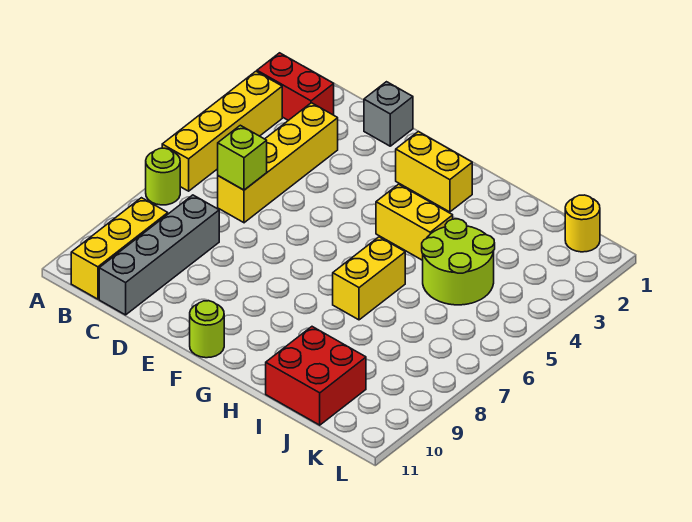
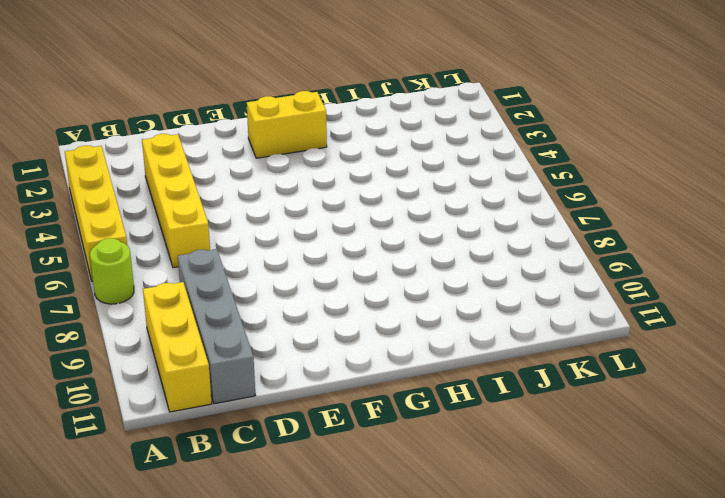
none -> red 1x2 brick [257,53,334,120]
none -> grey 1x1 brick [364,82,413,146]
none -> lime 1x1 round brick [190,301,224,358]

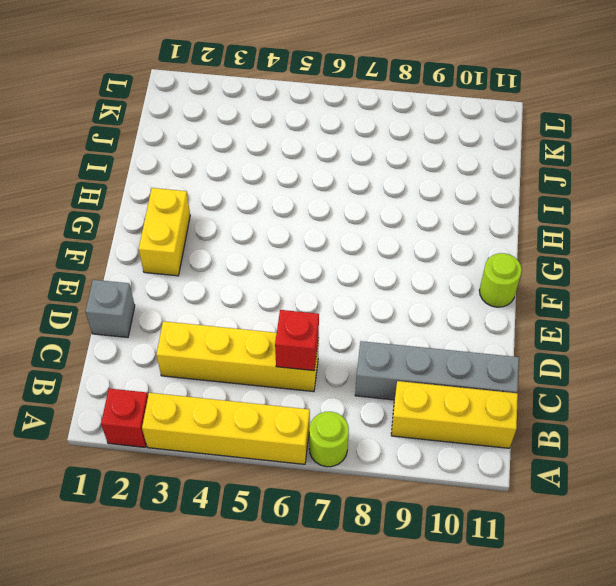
red 1x1 brick [101,389,148,447] -> red 1x2 brick [257,53,334,120]
red 1x1 brick [275,310,319,371] -> lime 1x1 brick [218,125,267,190]
none -> yellow 1x2 brick [376,184,453,260]
none -> yellow 1x2 brick [333,237,405,320]
none -> lime 2x2 round brick [422,219,495,305]

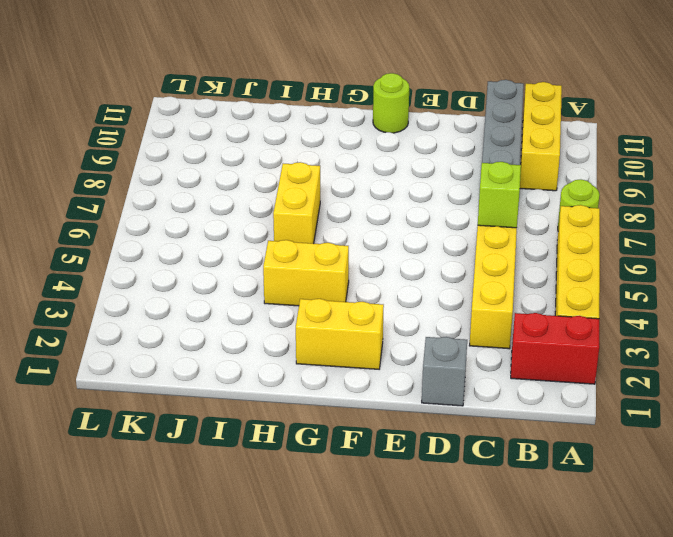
none -> lime 2x2 round brick [422,219,495,305]
none -> red 2x2 brick [266,327,366,425]
none -> yellow 1x1 round brick [565,195,600,252]

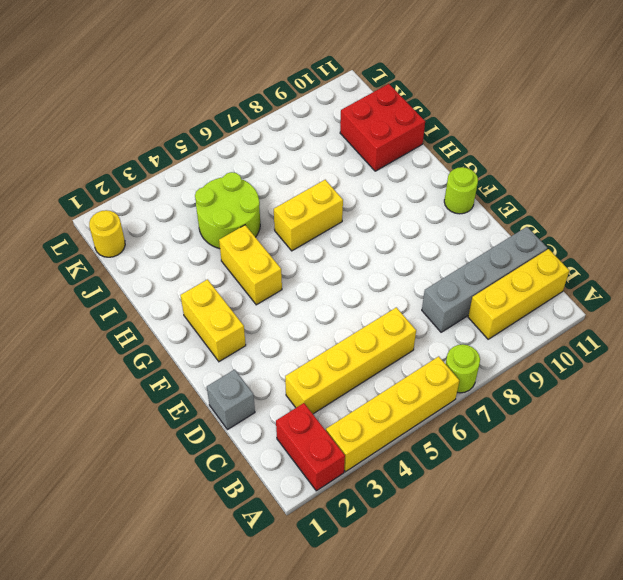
none -> lime 1x1 brick [218,125,267,190]

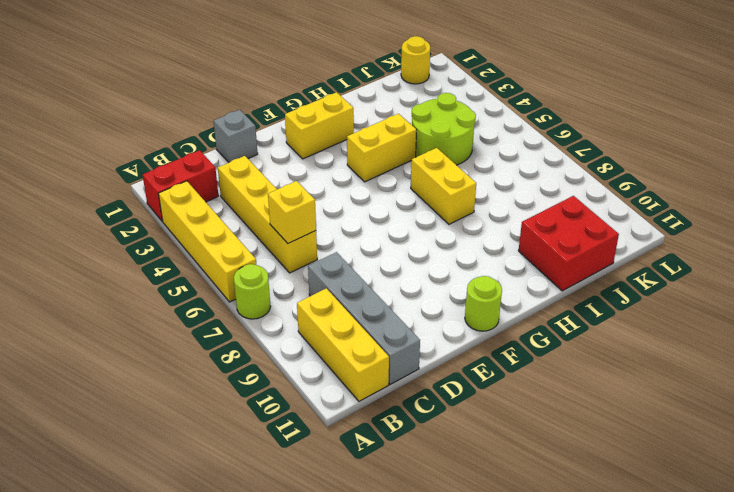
yellow 1x1 brick [268,181,316,243] -> lime 1x1 brick [218,125,267,190]

